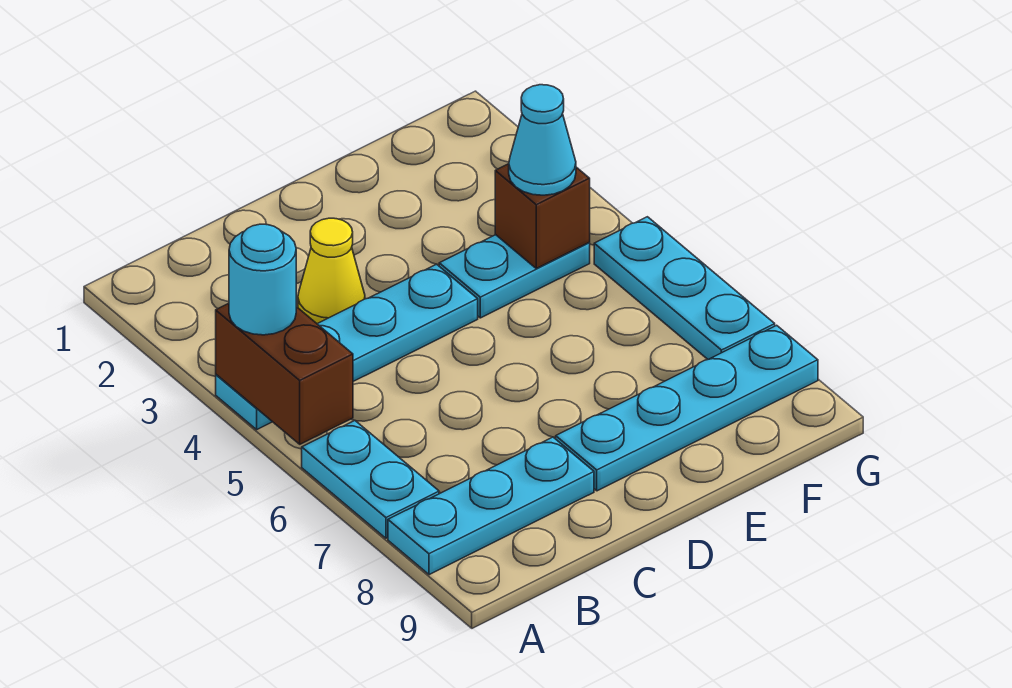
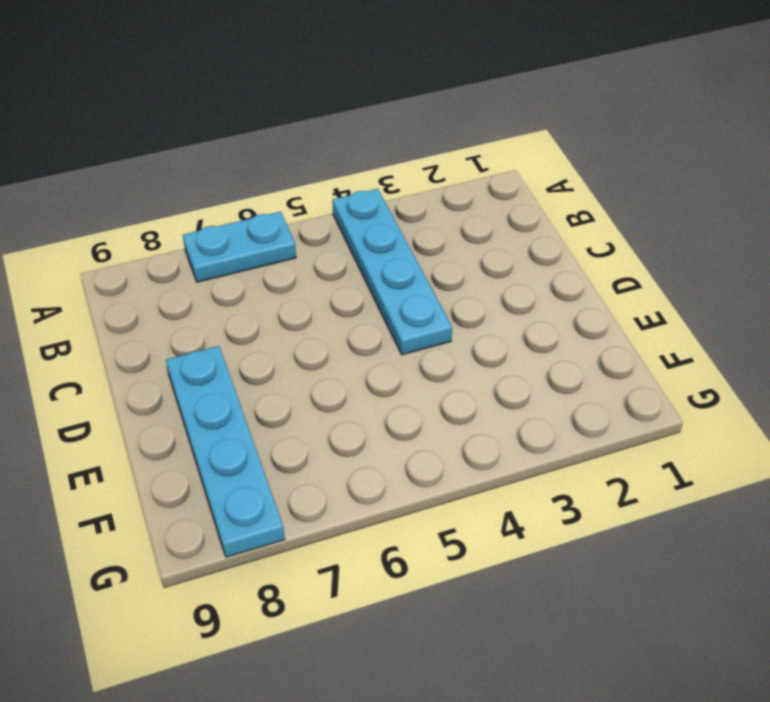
none -> cyan 1x3 plate [388,437,594,575]
none -> yellow 1x1 cone [298,218,365,324]

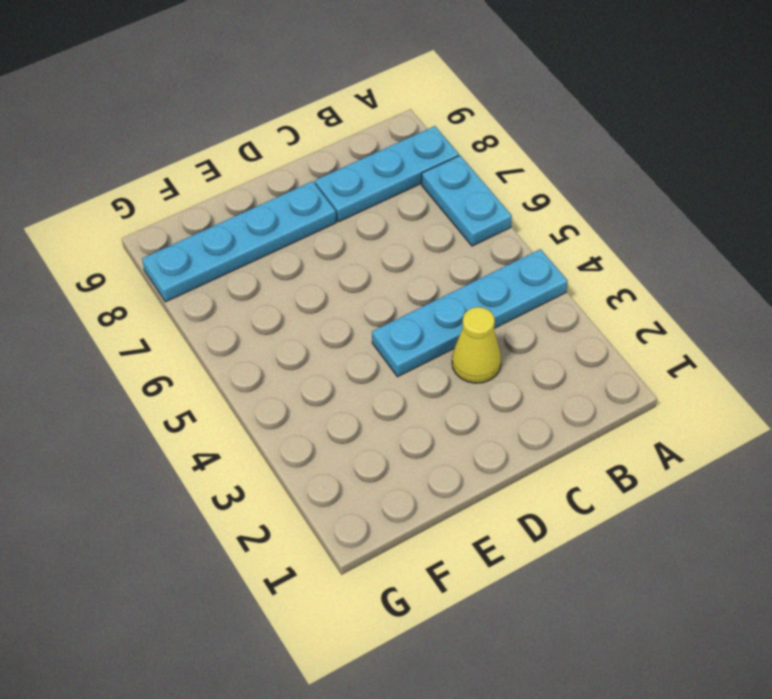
none -> cyan 1x2 plate [439,235,590,318]
none -> cyan 1x3 plate [594,217,775,359]

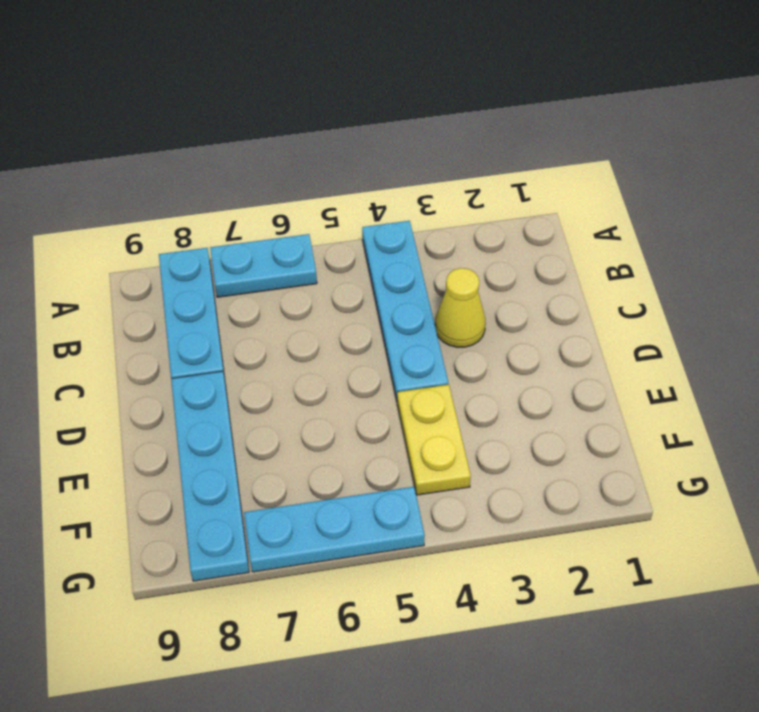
yellow 1x2 plate [397,385,471,495] -> cyan 1x2 plate [439,235,590,318]
none -> brown 1x2 brick [216,303,353,444]
none -> brown 1x1 brick [495,164,590,268]

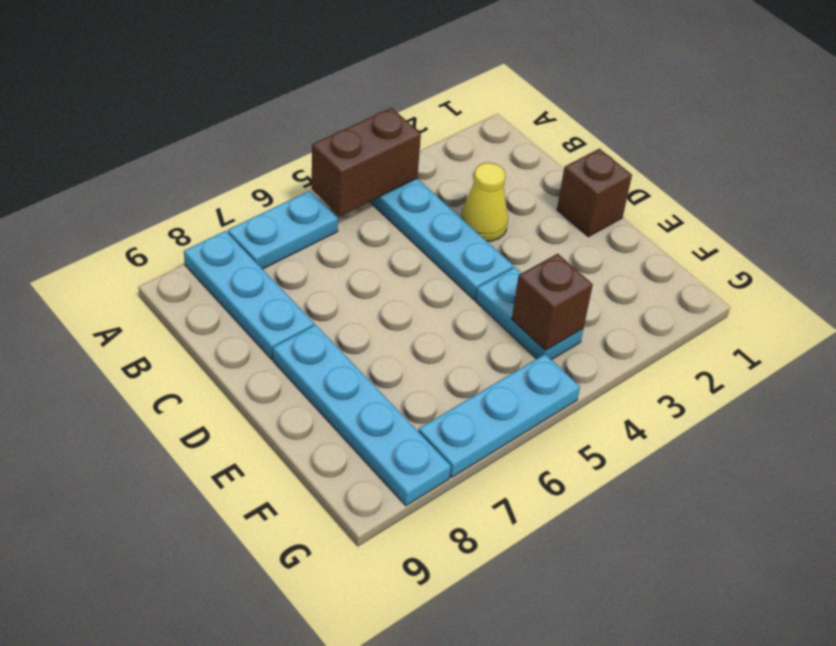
brown 1x1 brick [557,149,632,237] -> none
none -> cyan 1x1 round brick [229,224,296,335]
none -> cyan 1x1 cone [509,85,576,195]

